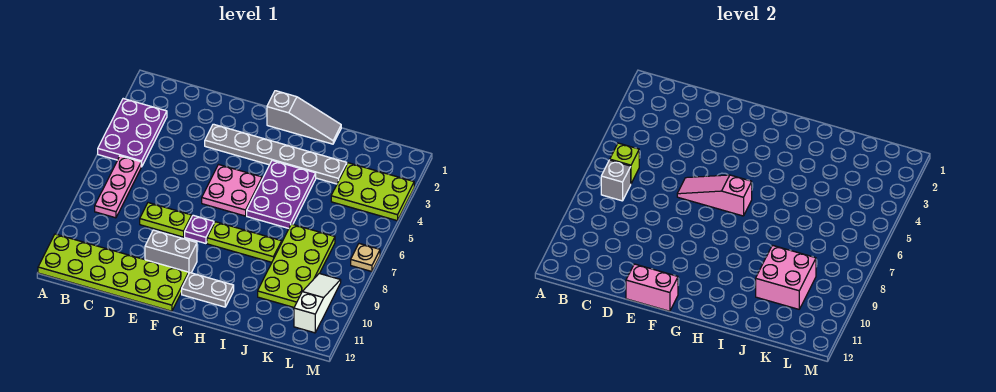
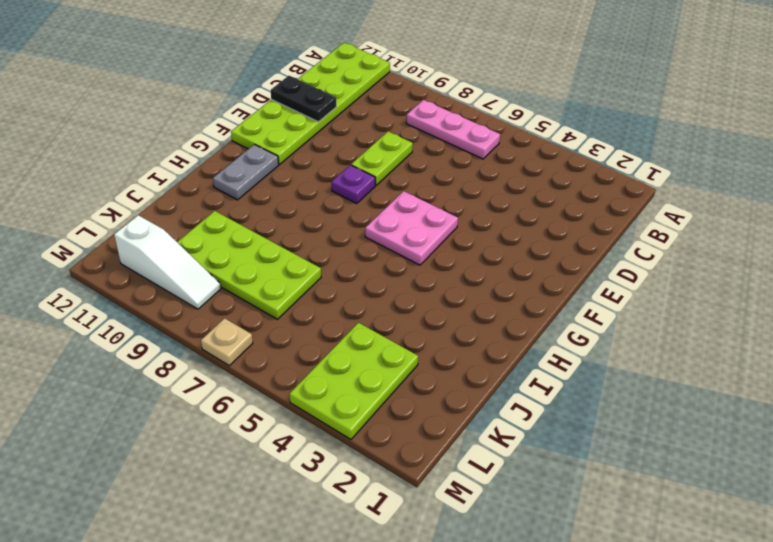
black 1x2 plate [271,76,337,122] -> none
none -> purple 2x3 plate [98,99,167,167]
none -> grey 1x6 plate [205,124,347,184]
none -> grey 1x2 brick [145,230,197,273]

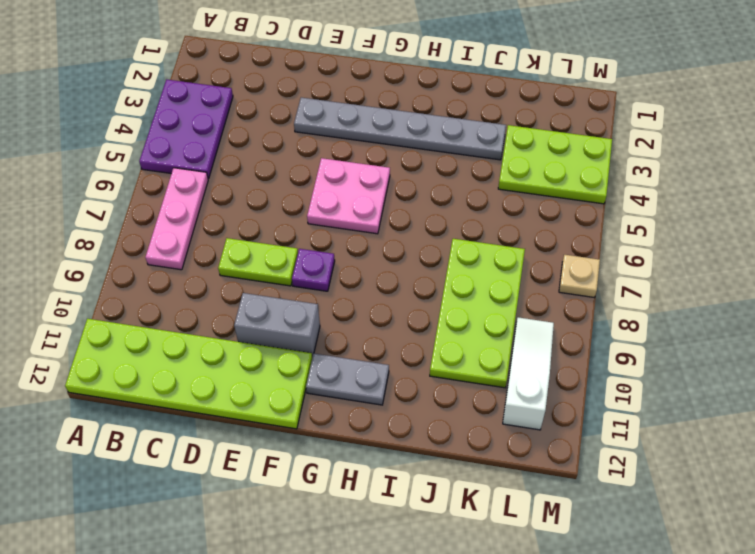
none -> grey 1x3 slope [267,91,341,144]
none -> lime 1x3 plate [207,222,282,262]
none -> purple 2x3 plate [247,161,316,228]

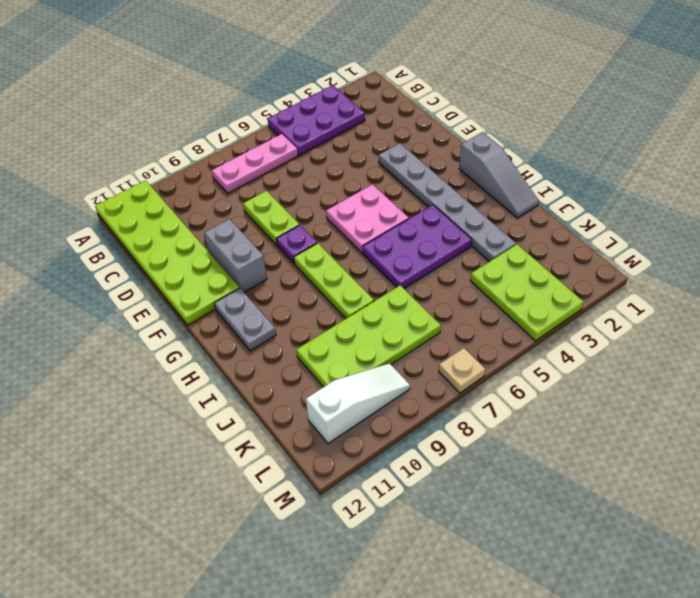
none -> lime 1x1 brick [610,143,639,183]
none -> grey 1x1 brick [601,160,631,201]
none -> pink 1x3 slope [677,175,752,216]

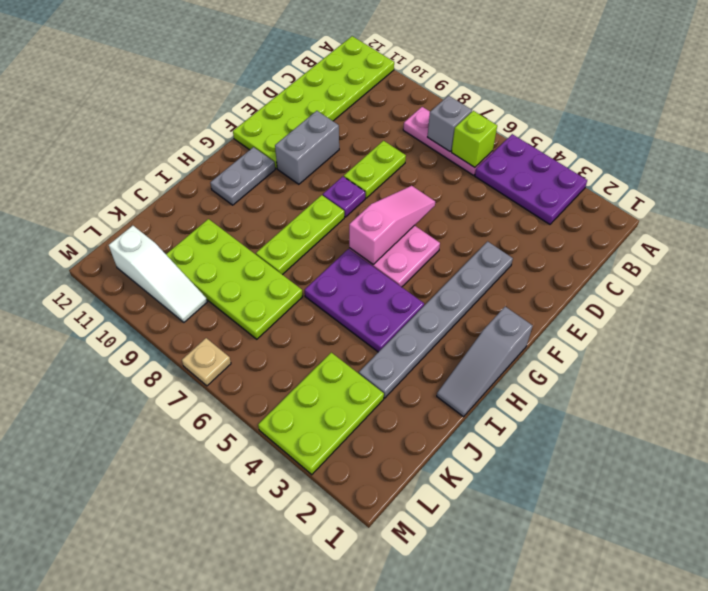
none -> pink 1x2 brick [626,264,678,311]
none -> pink 2x2 brick [756,245,816,309]

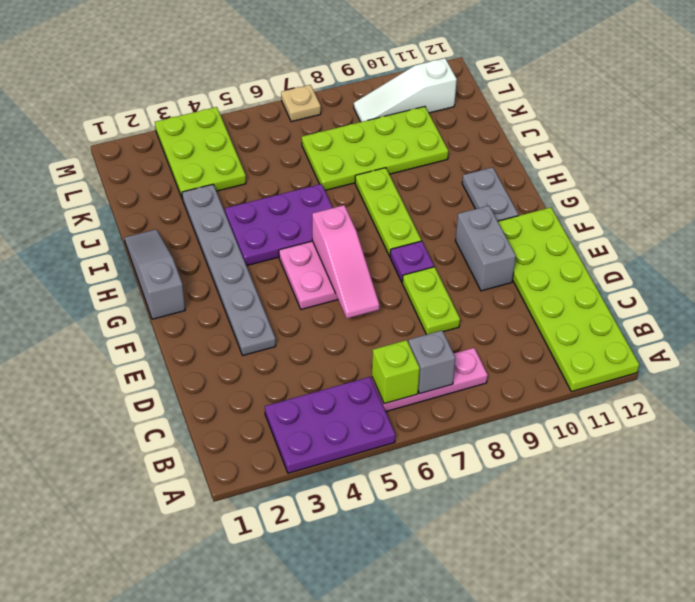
none -> pink 1x2 brick [626,264,678,311]
none -> pink 2x2 brick [756,245,816,309]

